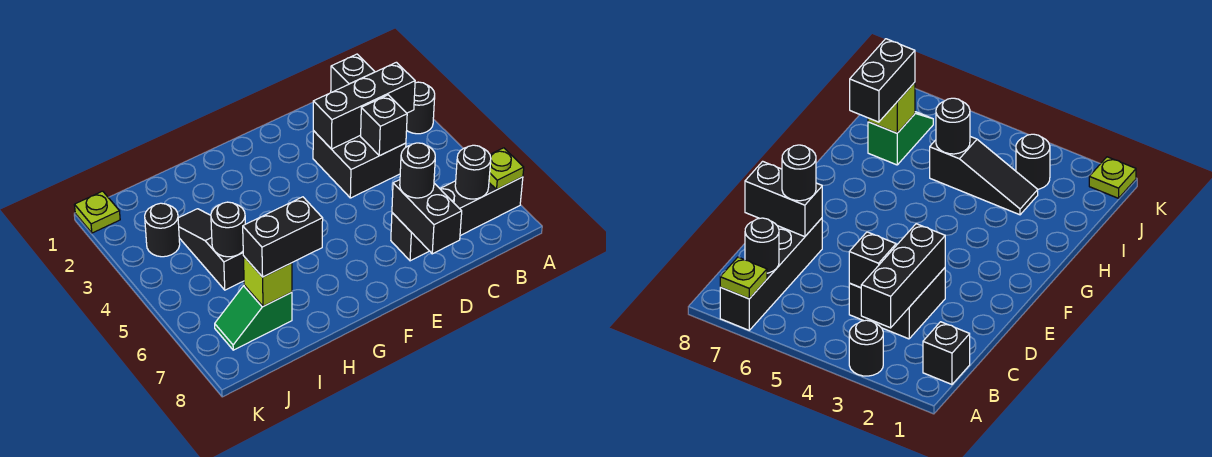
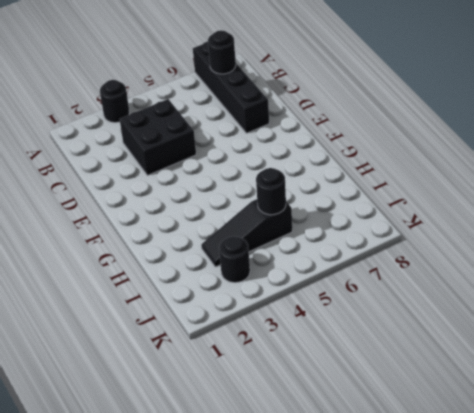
none -> black 1x1 brick [331,54,375,92]
none -> green 1x2 slope [215,285,292,350]
none -> lime 1x1 plate [75,191,120,233]

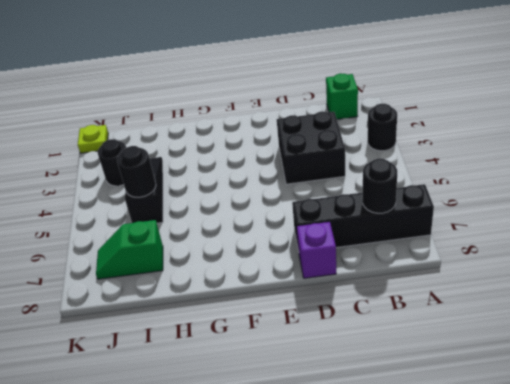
green 1x1 brick [326,73,358,119] -> black 1x1 brick [331,54,375,92]
purple 1x1 brick [297,222,336,278] -> none
none -> lime 1x1 plate [489,148,524,189]
none -> black 1x3 brick [313,62,415,149]
none -> black 1x1 brick [361,95,407,156]

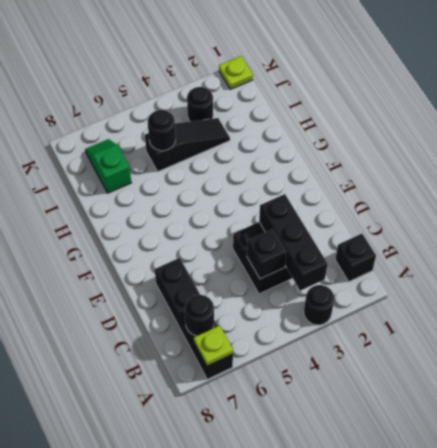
none -> black 1x2 brick [392,180,462,254]
none -> lime 1x1 brick [243,256,292,306]
none -> black 1x1 round brick [400,143,435,198]

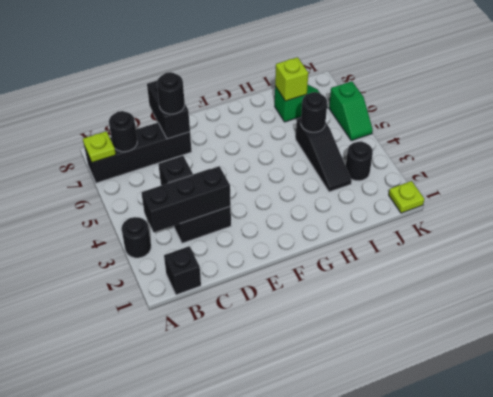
green 1x2 slope [329,81,373,141] -> none
none -> black 1x2 brick [243,197,323,277]

